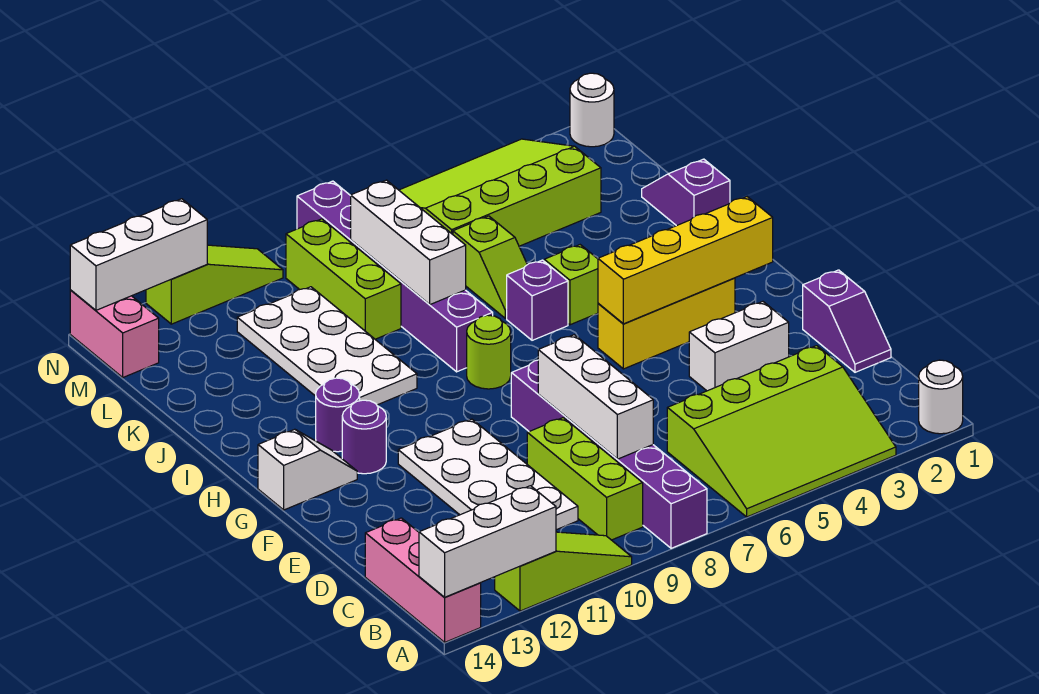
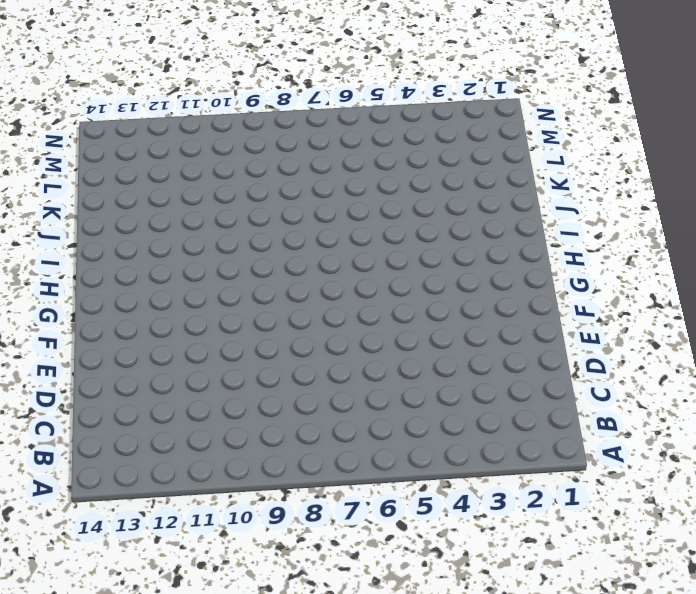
none -> white 1x1 round brick [919,360,963,434]
none -> lime 3x4 slope [667,346,896,517]
none -> purple 1x6 brick [511,360,707,548]
none -> lime 1x3 slope [495,532,632,611]

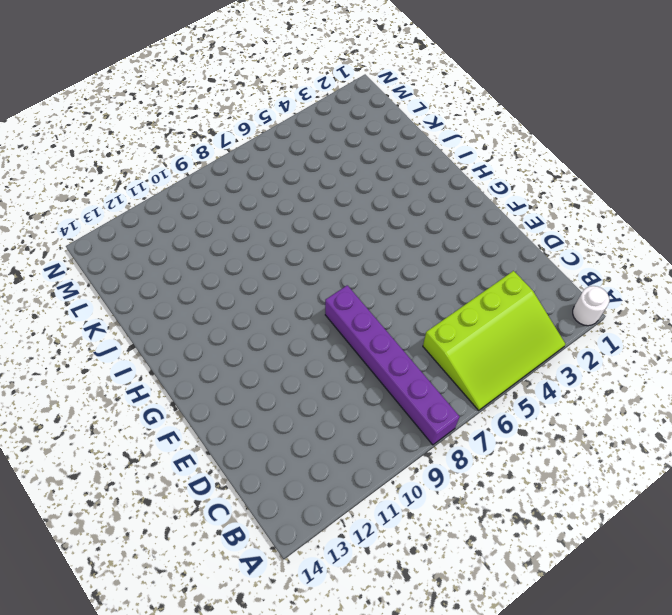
none -> lime 1x3 slope [495,532,632,611]
none -> pink 1x3 brick [365,518,481,642]
none -> lime 1x3 brick [527,418,643,540]
none -> white 2x4 plate [398,419,578,530]

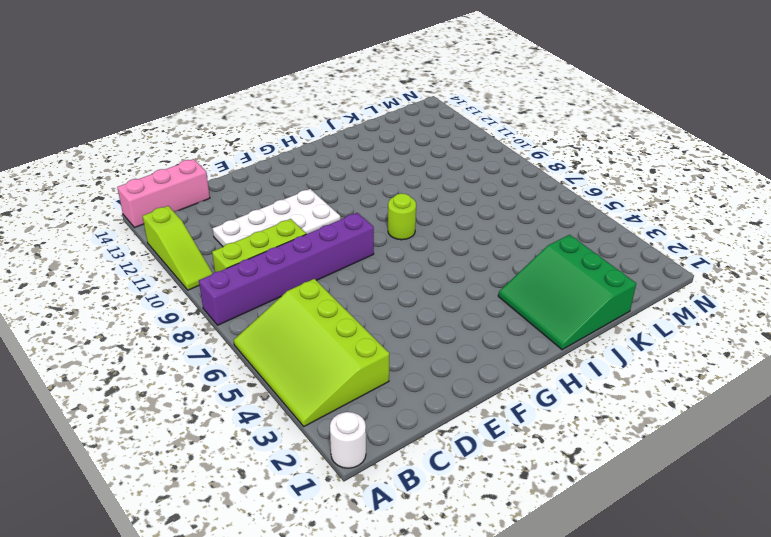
green 3x3 slope [498,235,636,350] -> purple 1x2 slope [642,159,730,226]
none -> purple 1x2 slope [803,270,891,372]
none -> white 1x2 brick [689,302,789,391]
none -> yellow 1x3 brick [598,278,735,369]
none -> purple 1x1 round brick [342,400,386,474]

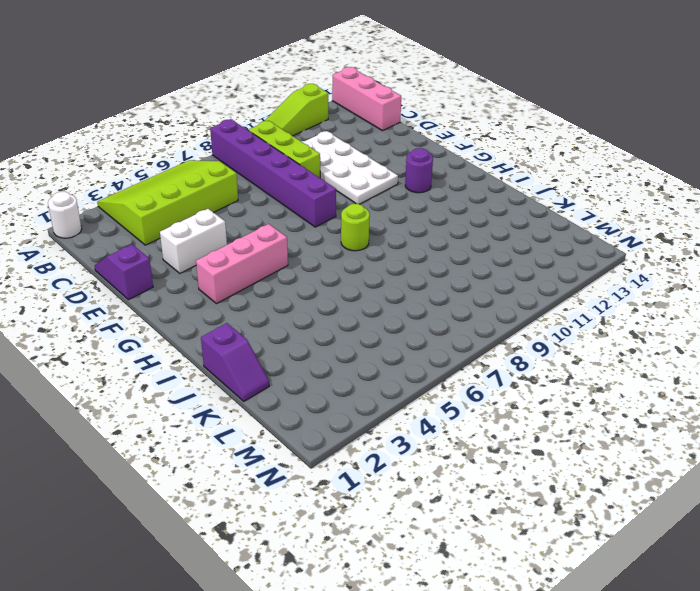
pink 1x3 brick [196,224,288,304] -> yellow 1x3 brick [598,278,735,369]
none -> white 1x2 slope [258,429,357,510]
none -> purple 1x1 round brick [316,378,360,452]
none -> lime 1x1 brick [544,245,598,325]
none -> purple 1x1 brick [507,260,568,340]

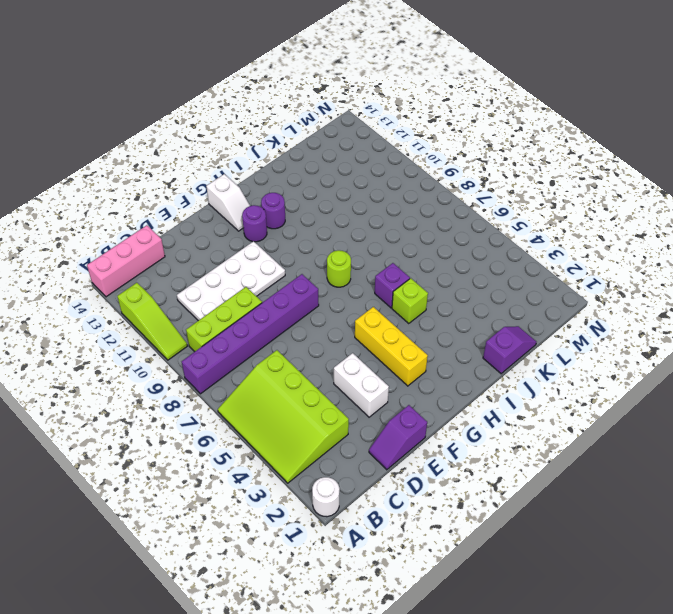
none -> purple 1x6 brick [297,181,493,372]
none -> white 2x4 plate [237,287,417,405]
none -> lime 1x2 slope [453,216,527,318]
none -> lime 1x3 brick [286,219,401,339]

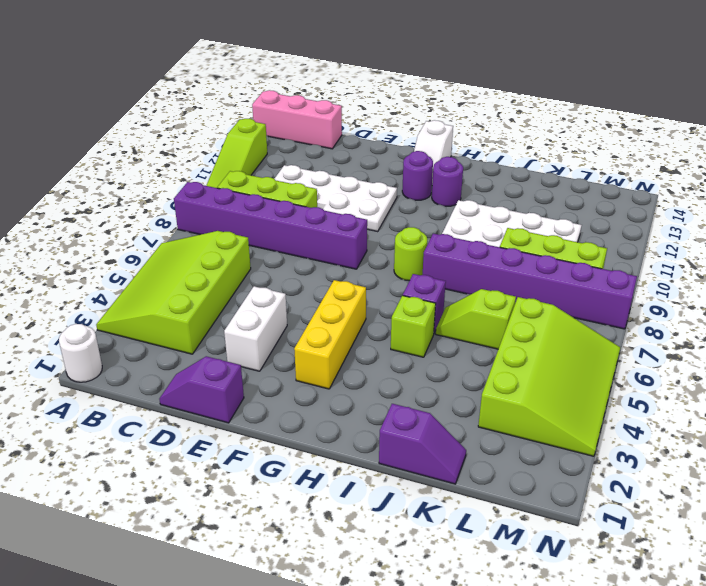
none -> pink 1x2 brick [70,290,159,377]
none -> white 1x1 round brick [570,73,614,147]
none -> lime 1x3 slope [146,245,283,324]
none -> white 1x3 brick [419,486,556,597]

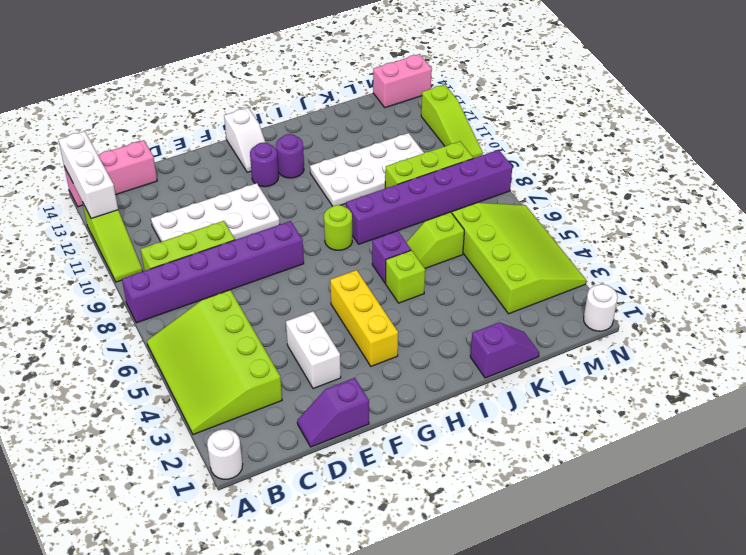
none -> white 1x3 brick [538,335,653,459]
none -> yellow 1x4 brick [598,197,773,324]
none -> white 1x3 brick [351,180,466,305]
none -> white 1x3 brick [70,199,207,310]

